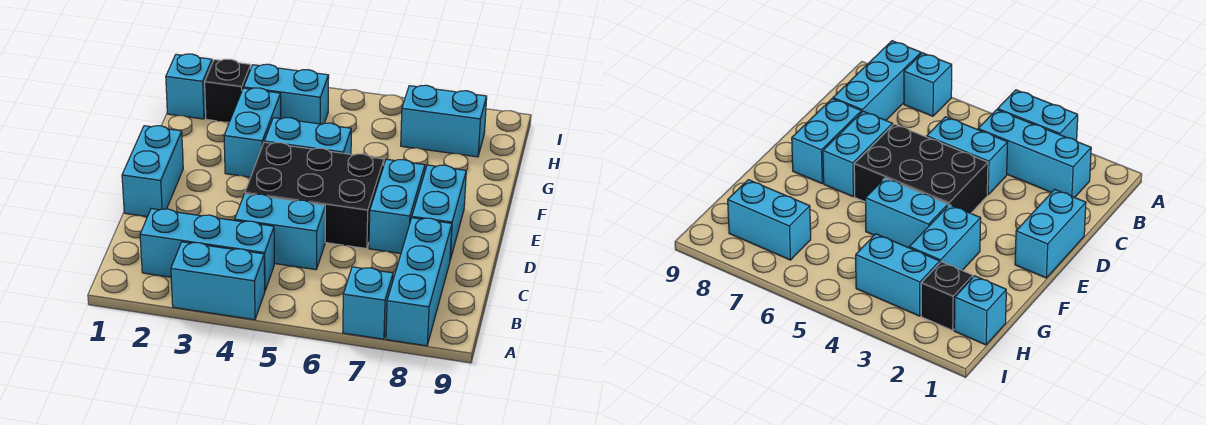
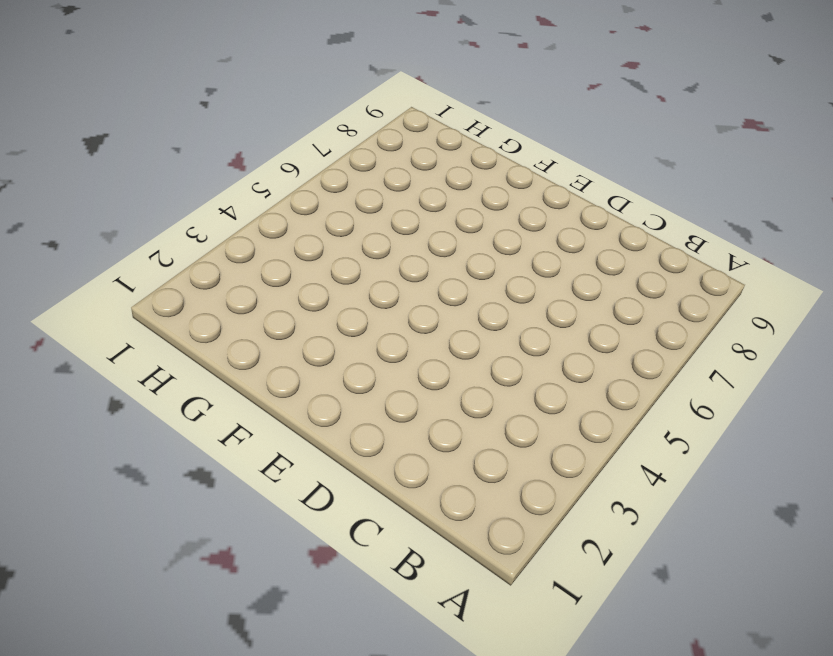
none -> cyan 1x2 brick [171,242,265,320]
none -> cyan 1x1 brick [343,267,393,339]
none -> cyan 1x3 brick [386,218,452,346]

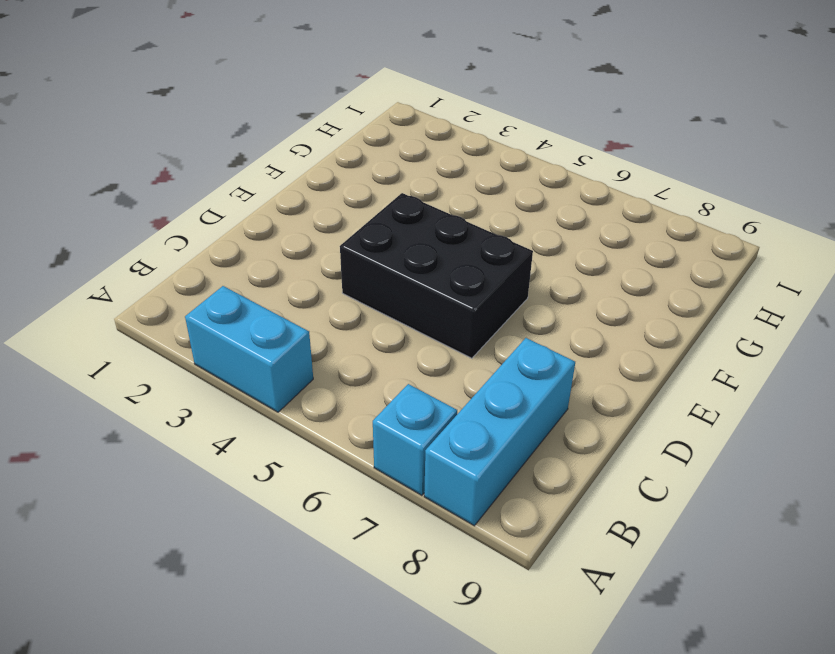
none -> cyan 1x3 brick [140,209,274,290]
none -> cyan 1x2 brick [235,194,325,270]
none -> cyan 1x2 brick [122,126,183,217]

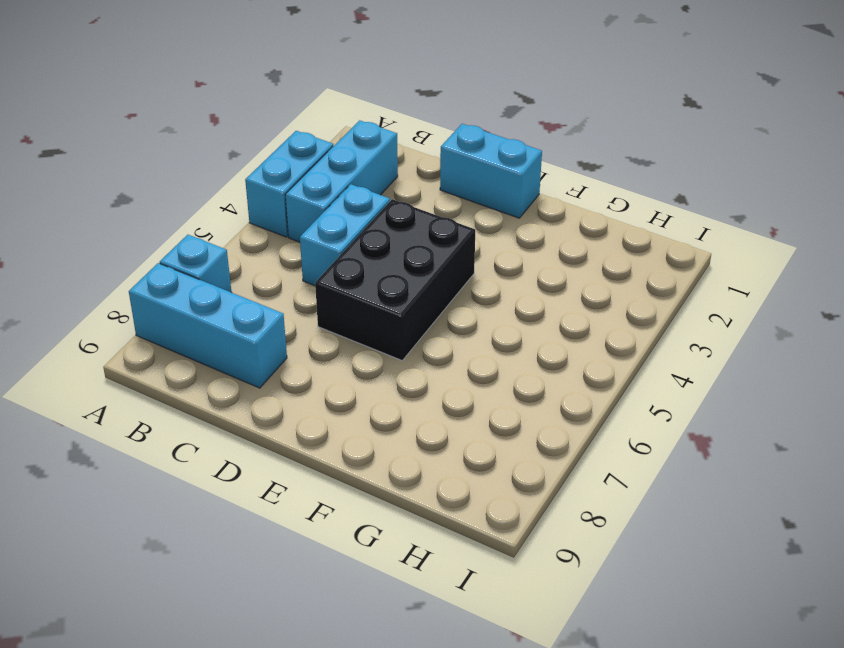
none -> cyan 1x2 brick [369,159,425,253]
none -> cyan 1x2 brick [412,165,466,260]
none -> cyan 1x2 brick [224,88,281,177]

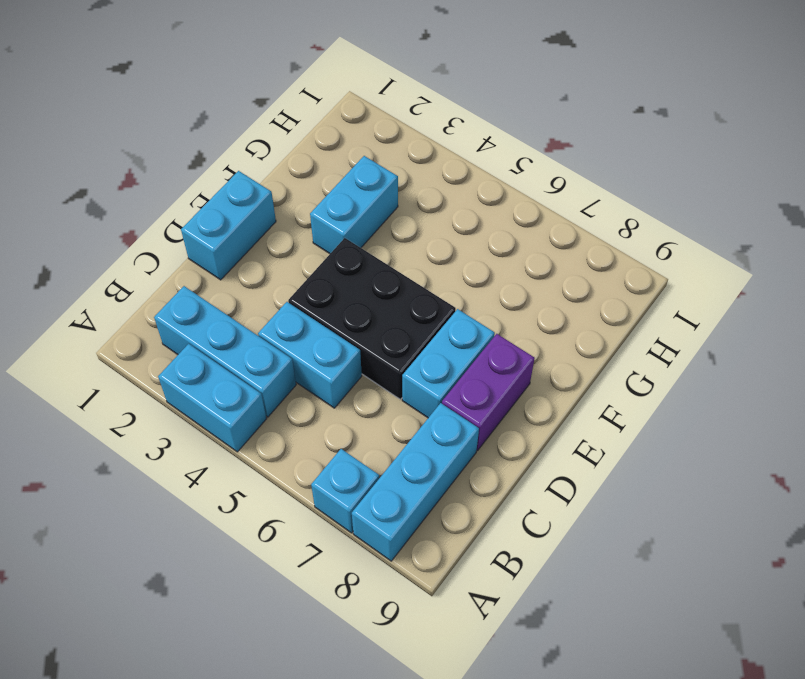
purple 1x2 brick [442,334,535,451] -> cyan 1x2 brick [412,165,466,260]
none -> cyan 1x2 brick [264,118,351,154]
none -> cyan 1x1 brick [166,54,212,119]
none -> black 1x1 brick [205,59,251,123]

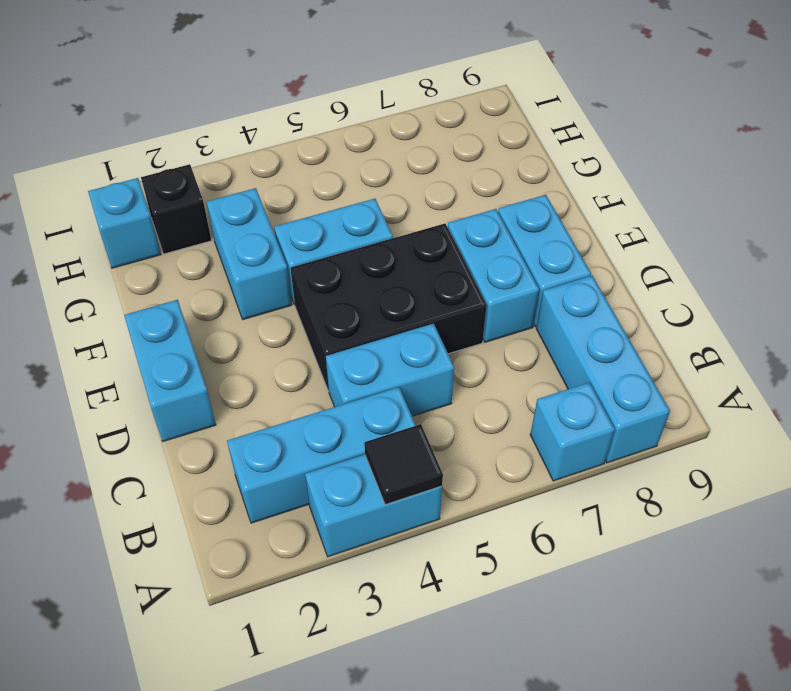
black 1x1 tile [364,424,443,505] -> none
none -> cyan 1x2 brick [244,64,329,124]
none -> cyan 1x2 brick [401,85,487,157]

